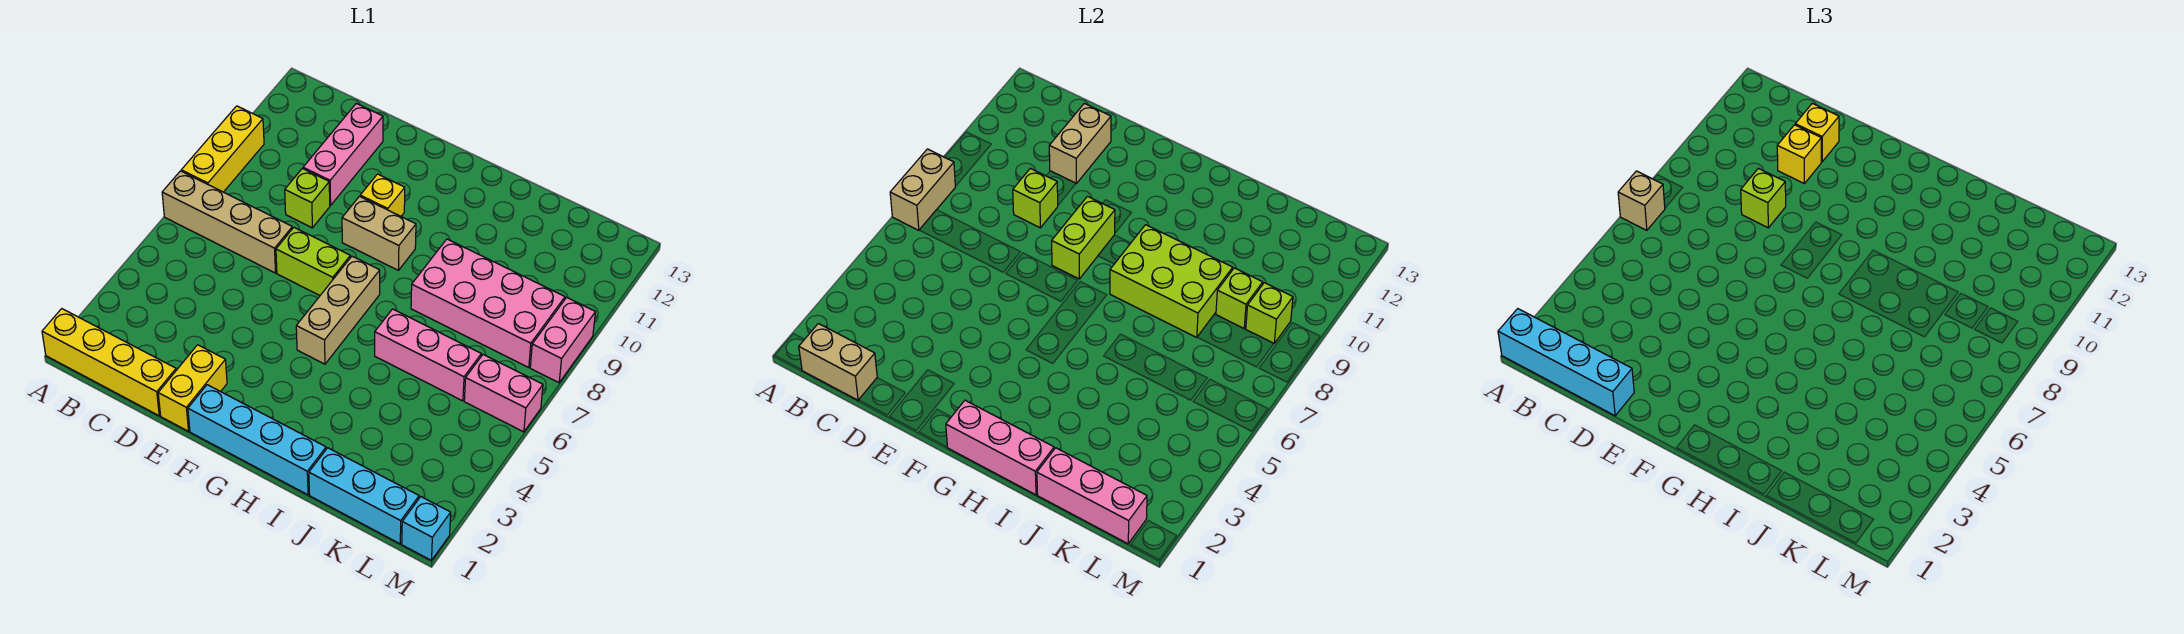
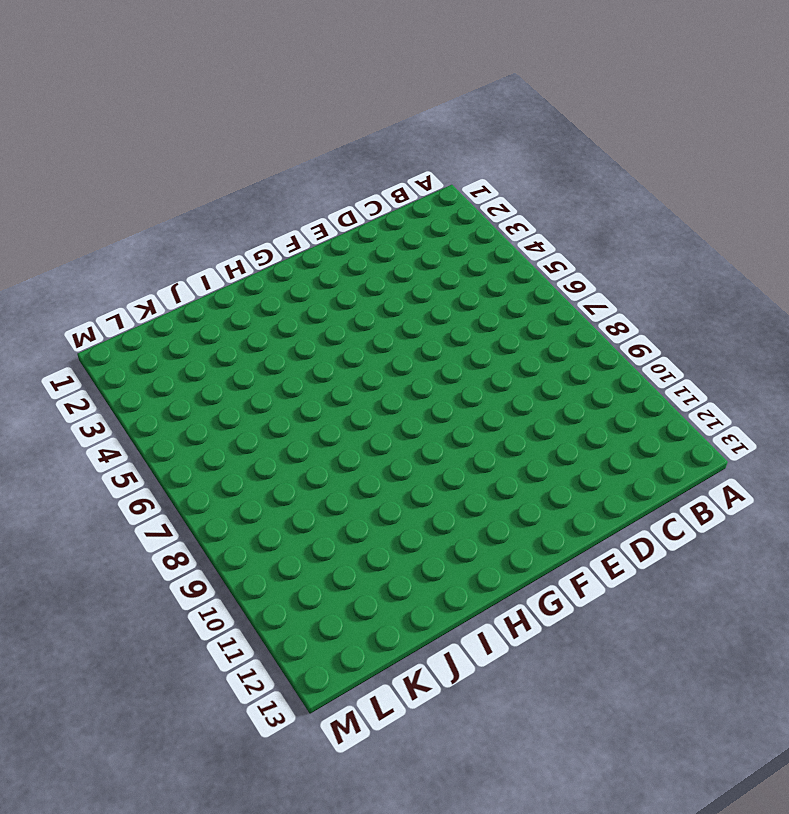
none -> yellow 1x4 brick [42,309,176,416]
none -> tan 1x4 brick [162,171,292,273]
none -> yellow 1x3 brick [181,106,264,192]
none -> lime 1x1 brick [285,168,330,228]

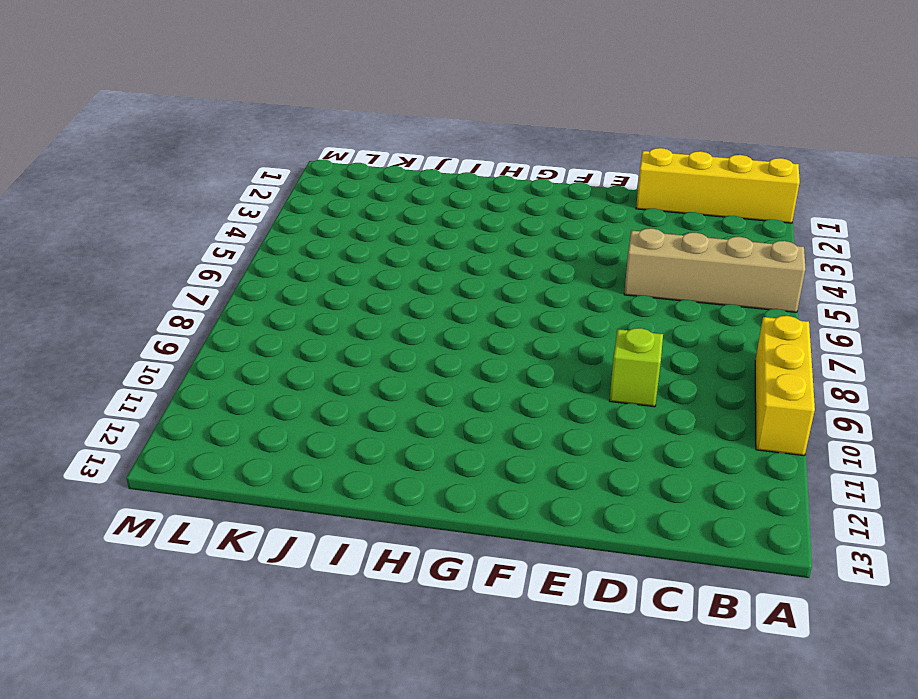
tan 1x4 brick [624,228,806,312] -> tan 1x4 brick moved to [162,171,292,273]
none -> pink 1x3 brick [303,103,383,206]
none -> yellow 1x2 brick [158,345,227,431]
none -> lime 1x2 brick [276,228,350,295]
none -> cyan 1x4 brick [188,385,326,495]

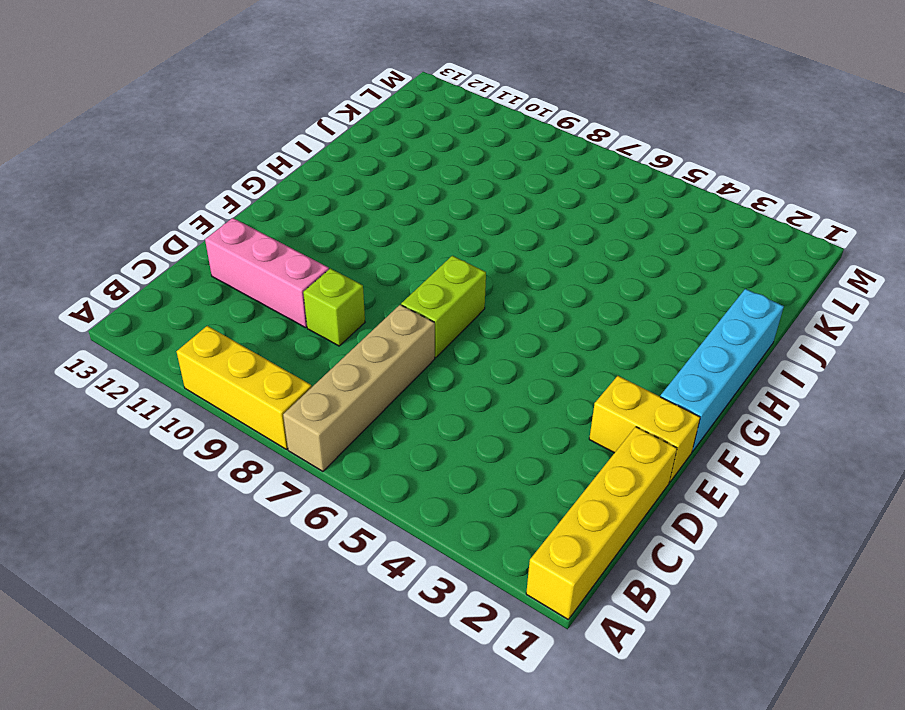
none -> tan 1x2 brick [342,196,416,270]
none -> yellow 1x1 brick [360,174,405,216]
none -> tan 1x3 brick [296,256,380,364]
none -> pink 1x3 brick [375,309,481,401]

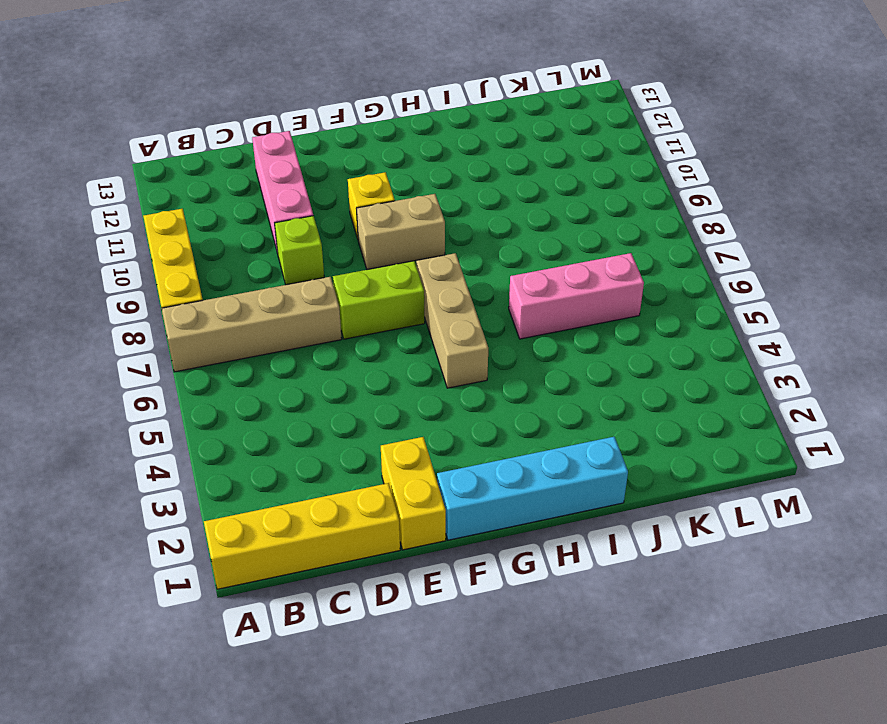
none -> pink 2x4 brick [411,239,565,368]
none -> cyan 1x3 brick [309,448,419,544]
none -> pink 1x2 brick [464,355,543,432]
none -> cyan 1x1 brick [402,497,451,560]

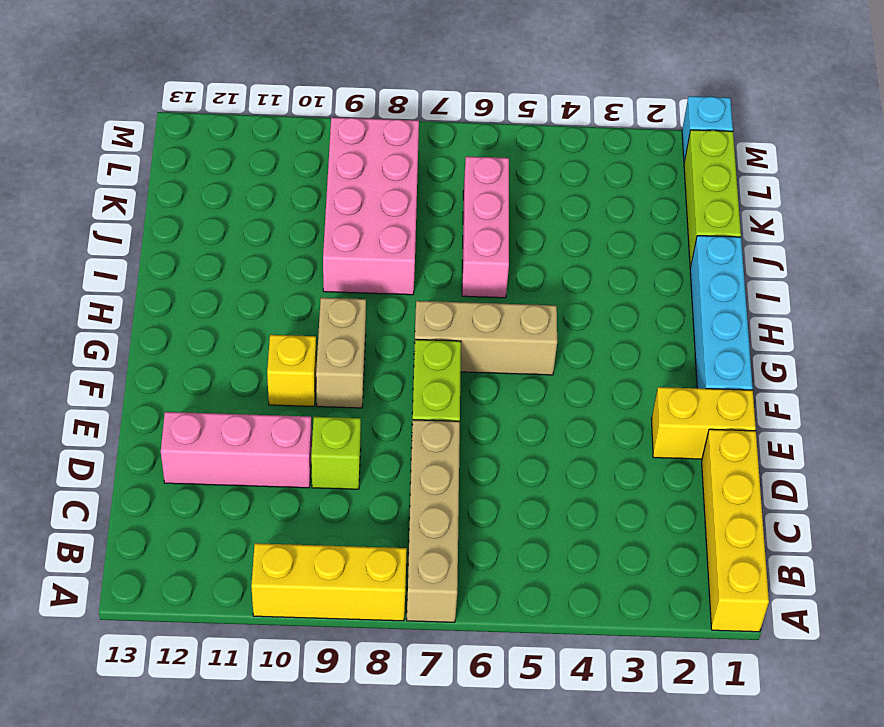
lime 1x3 brick [684,130,741,267] -> cyan 1x3 brick [309,448,419,544]
none -> pink 1x2 brick [464,355,543,432]
none -> pink 1x2 brick [530,298,595,383]
none -> tan 1x2 brick [890,149,955,230]
none -> tan 1x2 brick [799,323,877,400]

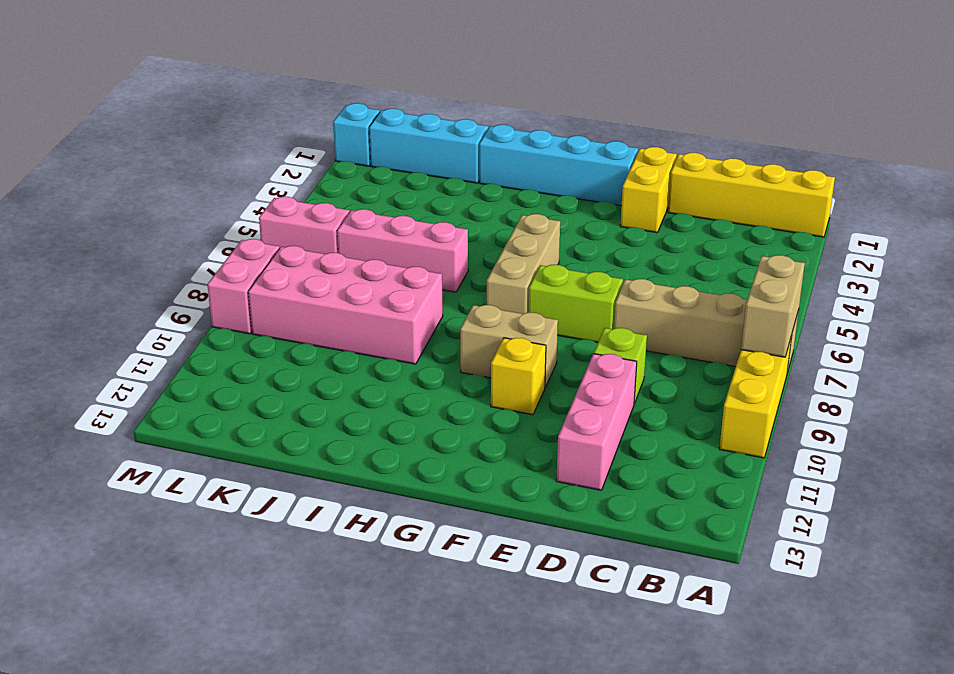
none -> tan 1x2 brick [799,323,877,400]
none -> lime 1x1 brick [1013,168,1058,228]
none -> tan 1x2 brick [1049,103,1111,183]
none -> lime 1x2 brick [1052,196,1115,279]

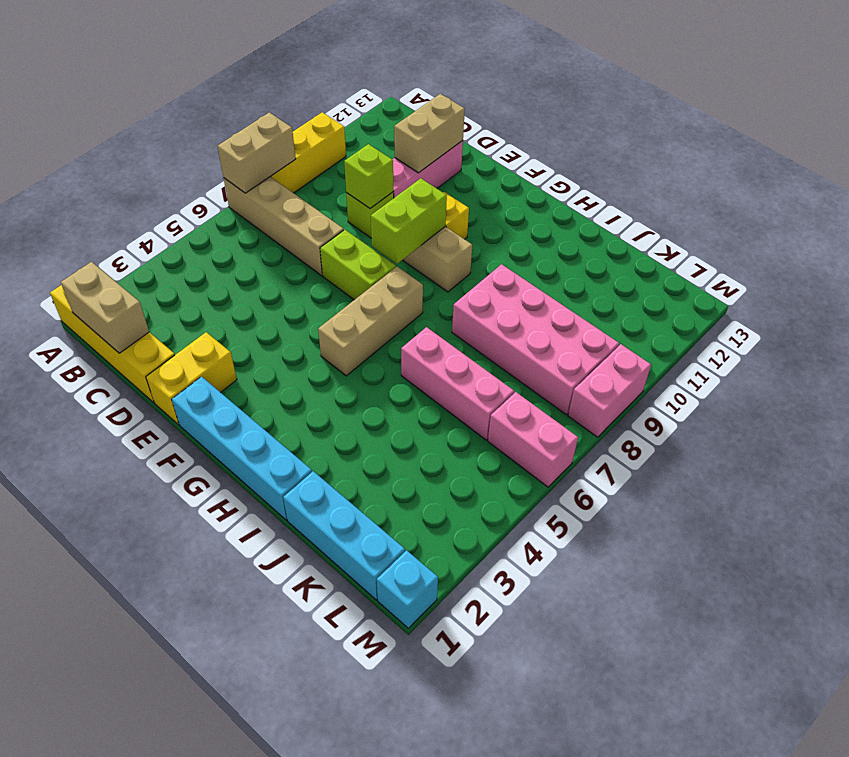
none -> pink 1x3 brick [946,400,1054,495]
none -> lime 2x3 brick [1110,225,1233,337]
none -> pink 1x3 brick [1037,448,1147,544]
none -> lime 1x1 brick [1216,268,1263,328]

